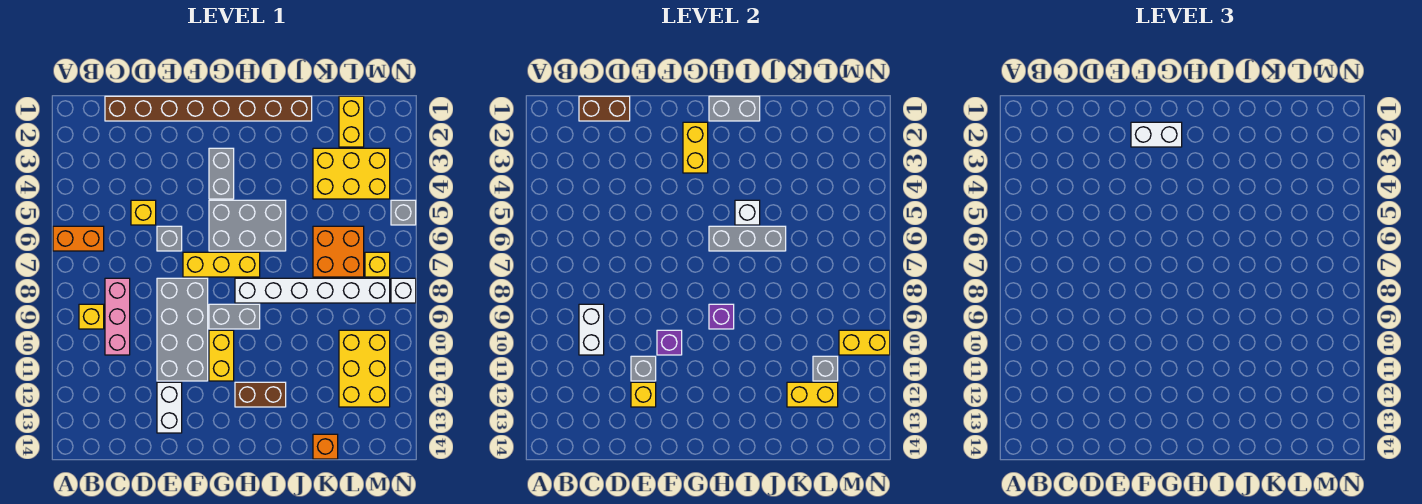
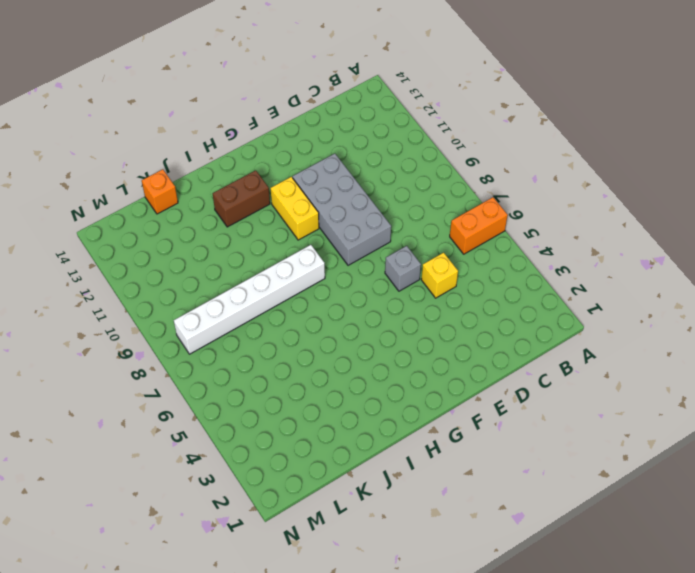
none -> yellow 1x1 brick [79,304,104,329]
none -> brown 1x8 brick [105,96,312,121]
none -> pink 1x3 brick [105,278,130,355]
none -> white 1x2 brick [157,382,182,433]

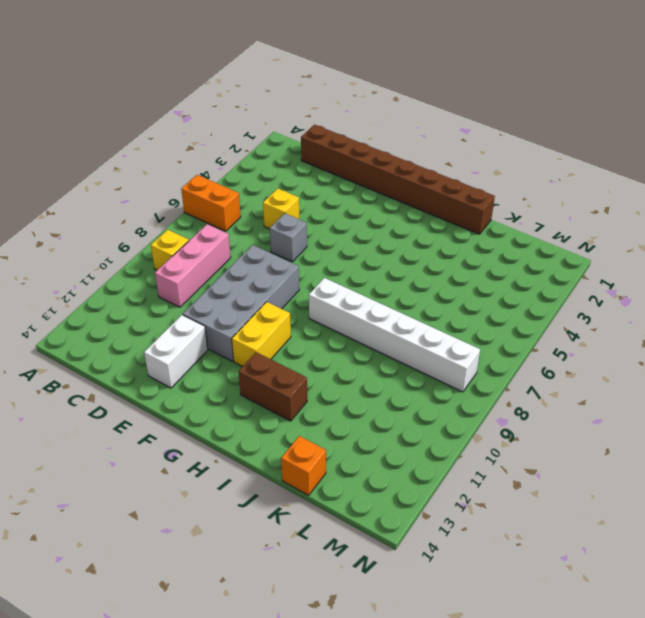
none -> yellow 1x3 brick [183,252,260,277]
none -> grey 1x2 brick [209,148,234,199]
none -> grey 2x3 brick [209,200,286,251]
none -> grey 1x2 brick [209,304,260,329]

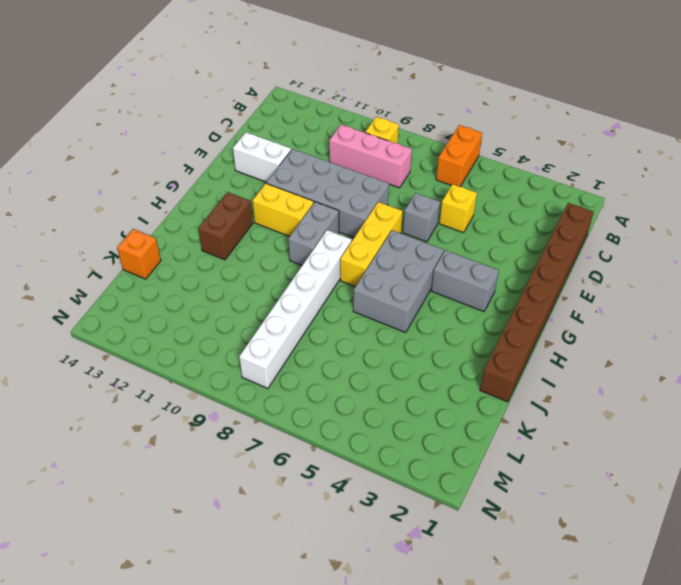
none -> yellow 2x3 brick [313,148,390,199]
none -> orange 2x2 brick [313,226,364,277]
none -> yellow 1x2 brick [339,96,364,147]
none -> yellow 2x3 brick [339,330,390,407]

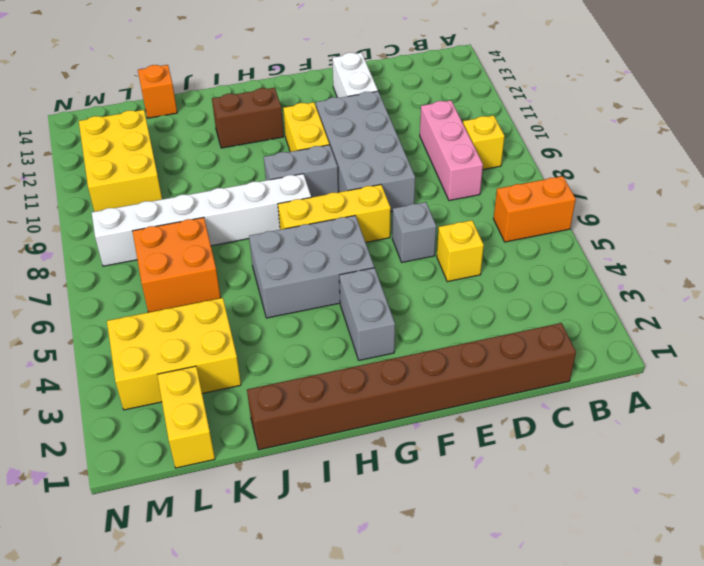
none -> yellow 1x1 brick [365,252,390,277]
none -> grey 1x1 brick [391,200,416,225]
none -> white 1x1 brick [391,278,416,303]
none -> brown 1x2 brick [579,96,630,121]

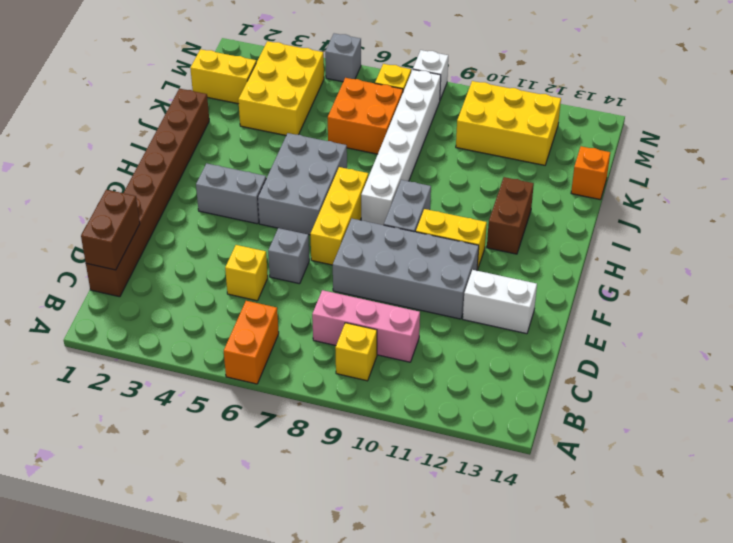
none -> white 1x2 brick [579,304,604,355]
none -> grey 1x1 brick [631,356,656,381]
none -> yellow 1x1 brick [631,382,656,407]
none -> purple 1x1 brick [657,330,682,355]

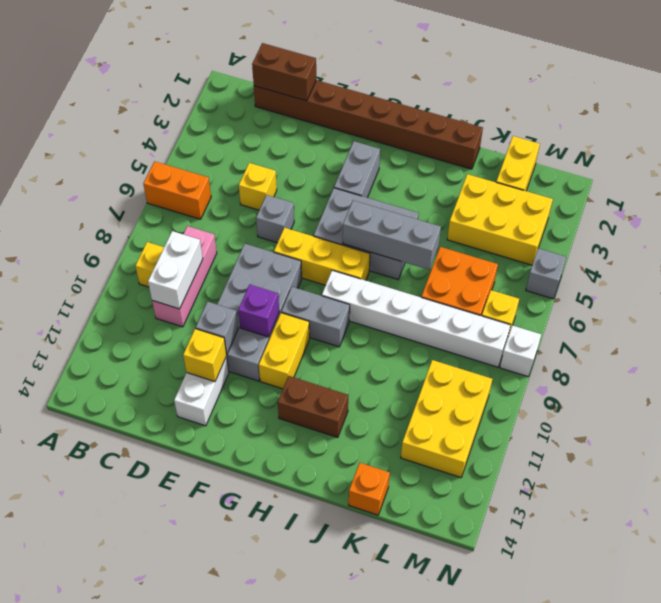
none -> yellow 1x2 brick [683,122,708,173]
none -> grey 1x2 brick [709,96,760,121]
none -> purple 1x1 brick [709,304,734,329]
none -> white 1x1 brick [735,200,760,225]

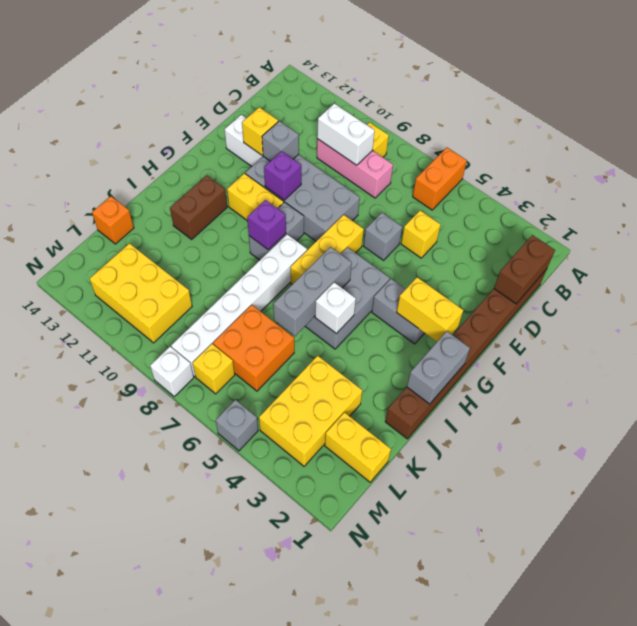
none -> yellow 1x2 brick [787,382,838,407]
none -> grey 1x1 brick [813,356,838,381]
none -> yellow 1x2 brick [839,330,890,355]
none -> white 1x2 brick [1131,122,1182,147]

